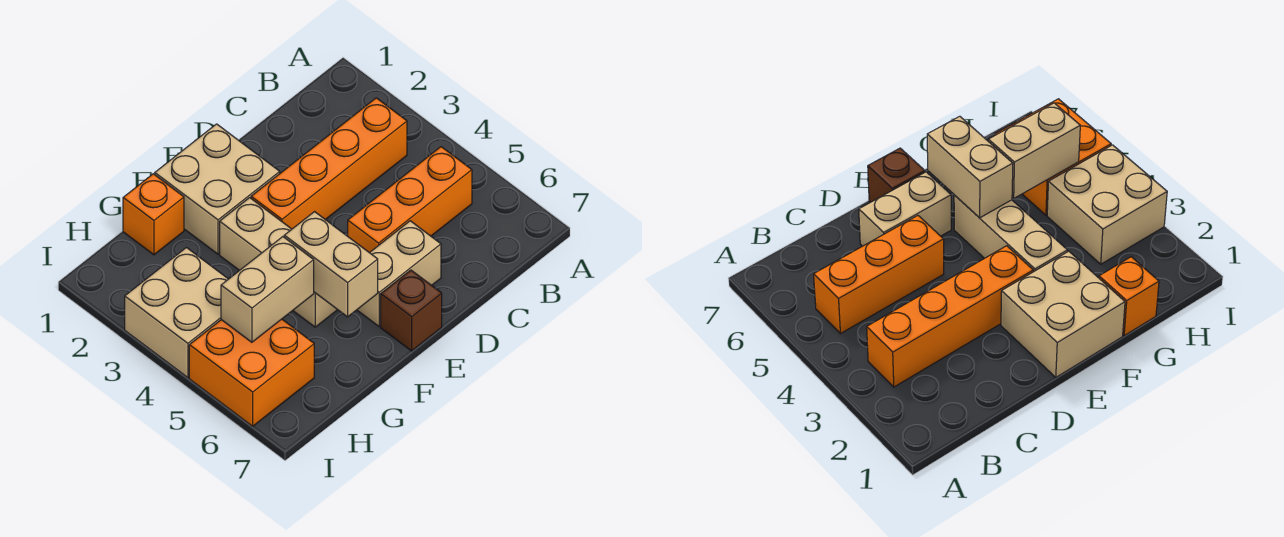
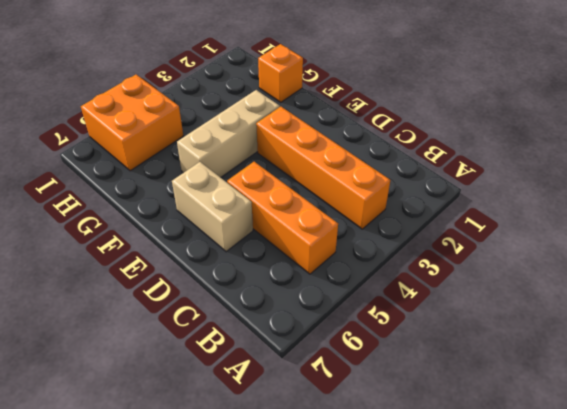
none -> tan 2x2 brick [155,124,280,254]
none -> brown 1x1 brick [381,270,442,351]

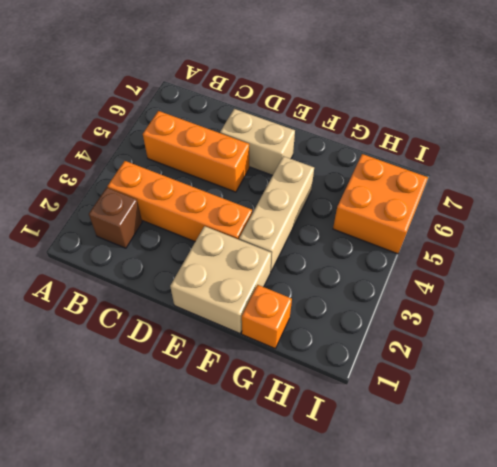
brown 1x1 brick [89,188,142,248] -> brown 1x1 brick moved to [381,270,442,351]
none -> tan 2x2 brick [125,248,228,378]
none -> tan 1x2 brick [284,212,378,317]

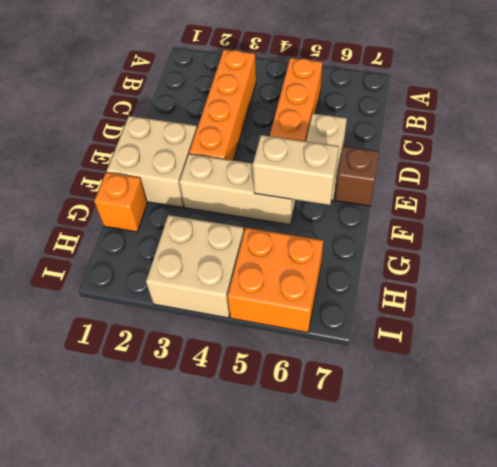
none -> tan 1x2 brick [221,237,314,342]

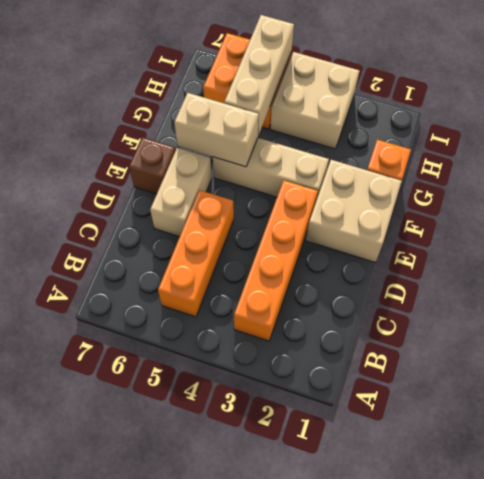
tan 1x3 brick [224,15,294,136] -> tan 1x2 brick [221,237,314,342]

